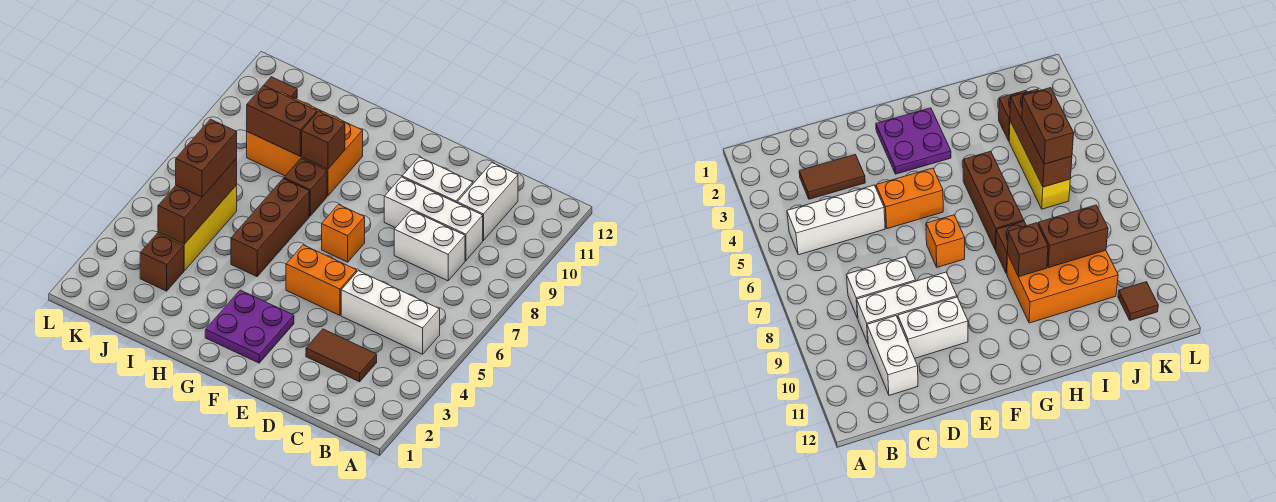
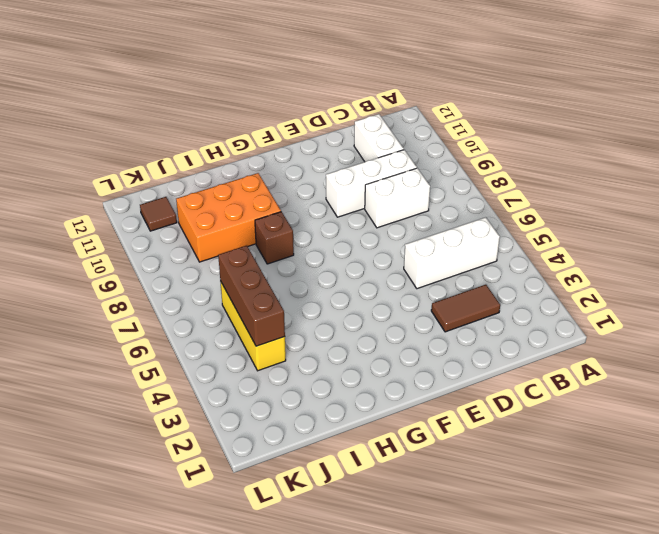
none -> white 1x2 brick [402,157,473,203]
none -> orange 1x2 brick [286,245,357,315]
none -> purple 2x2 plate [205,290,294,363]

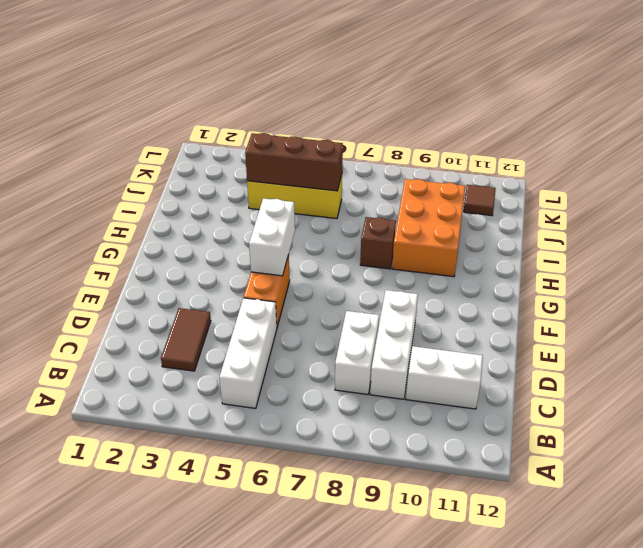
white 1x2 brick [249,198,295,276] -> white 1x2 brick moved to [402,157,473,203]
none -> purple 2x2 plate [205,290,294,363]
none -> orange 1x1 brick [322,205,365,262]
none -> brown 1x3 brick [231,179,309,277]

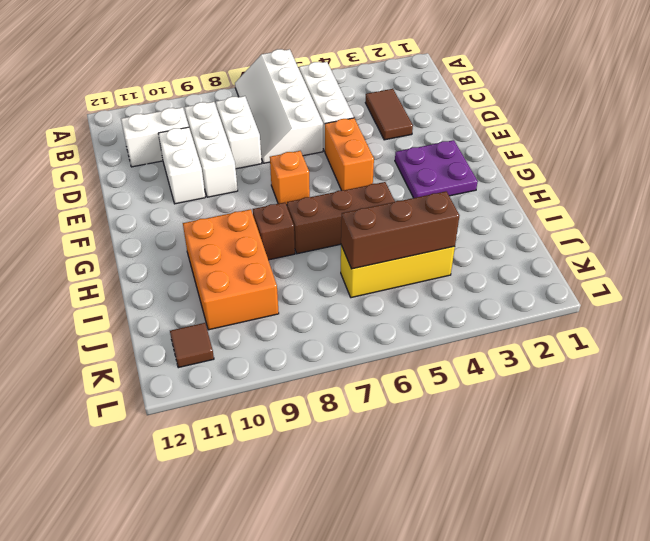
white 2x4 slope [235,49,323,163] -> none
none -> brown 1x1 brick [140,233,184,291]
none -> brown 1x1 brick [302,111,345,169]
none -> brown 1x2 brick [247,85,317,156]

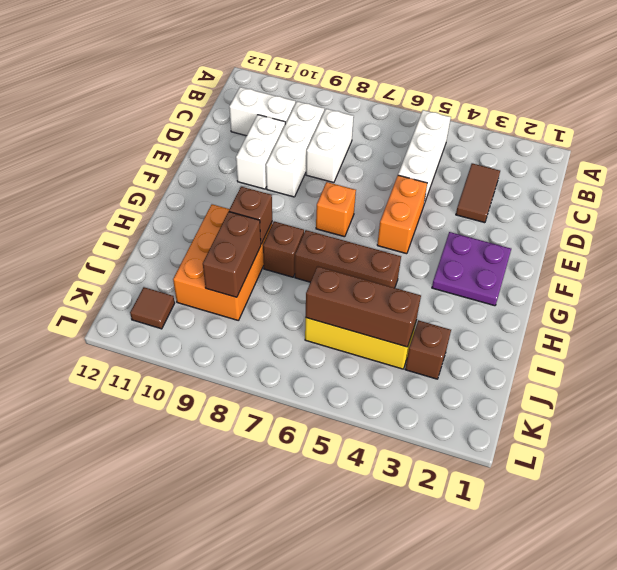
none -> brown 1x2 brick [176,119,237,197]

